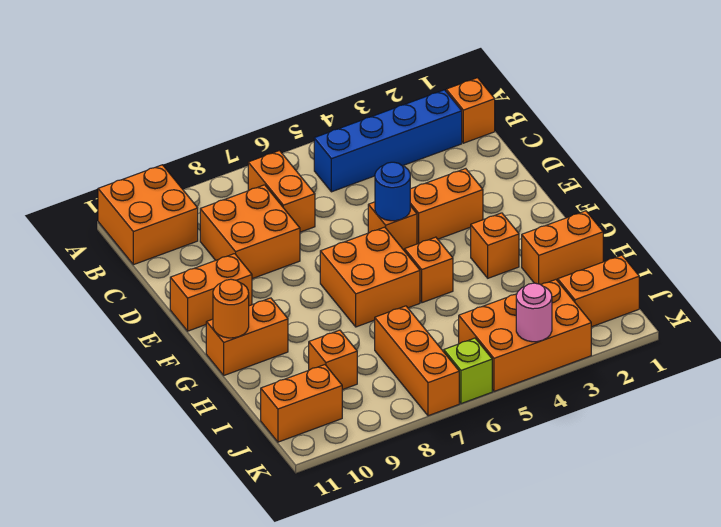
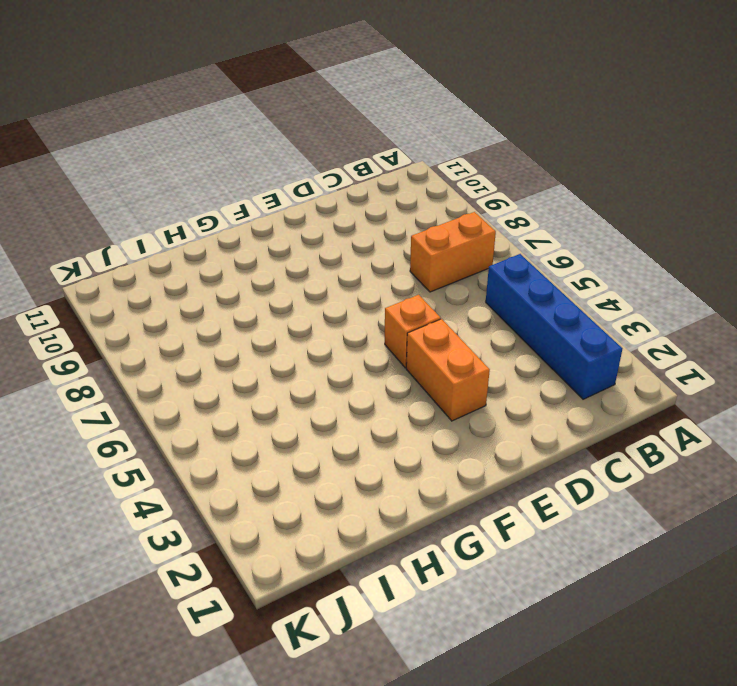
none -> orange 2x2 brick [98,165,198,265]
none -> orange 1x1 brick [446,78,495,143]
none -> orange 2x2 brick [200,185,300,279]

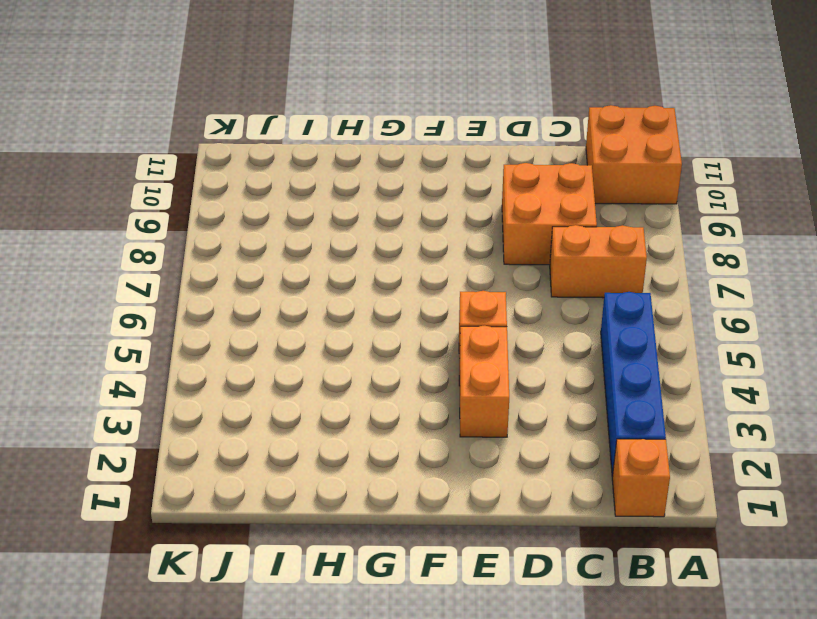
none -> orange 1x2 brick [170,254,252,331]
none -> orange 2x2 brick [320,227,420,327]
none -> orange 1x1 brick [471,213,519,278]

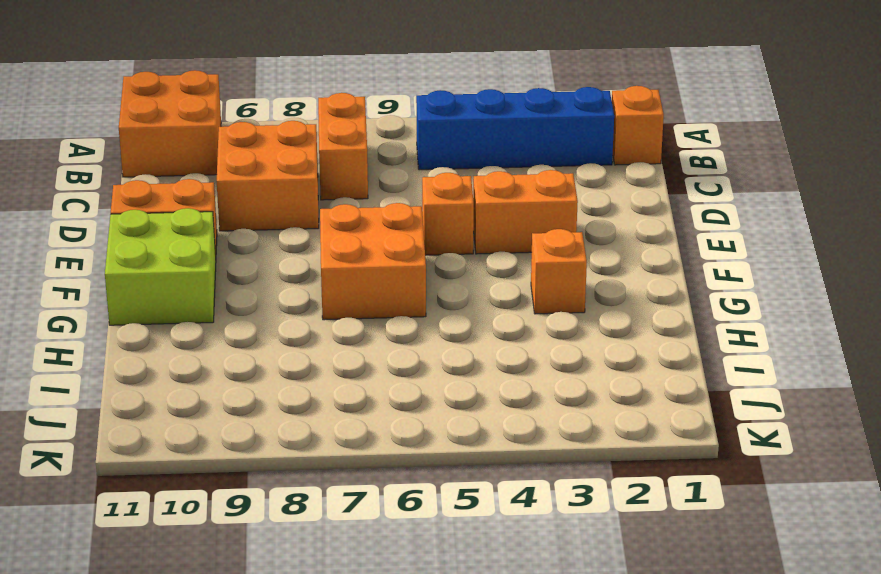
lime 2x2 brick [105,208,216,325] -> orange 1x2 brick [206,298,288,375]
none -> orange 1x1 brick [405,237,453,303]
none -> orange 1x2 brick [522,211,603,285]
none -> orange 1x3 brick [375,306,459,416]

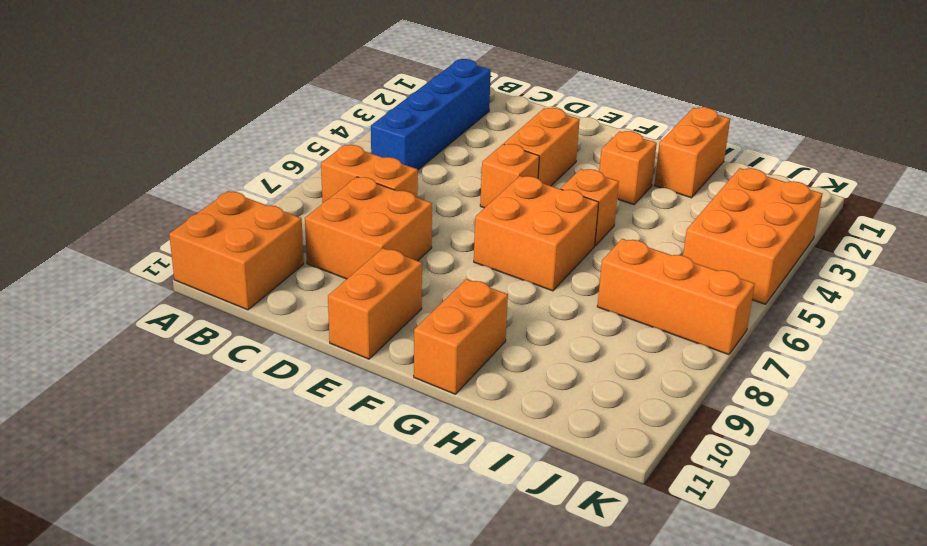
none -> orange 1x1 brick [446,78,495,143]
none -> orange 1x1 brick [309,330,357,390]
none -> orange 1x2 brick [558,255,639,327]

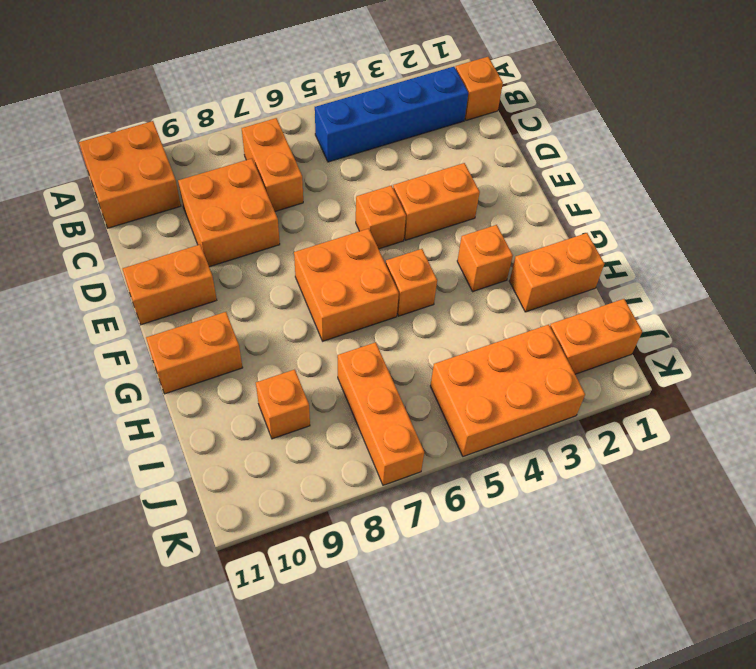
none -> orange 1x2 brick [261,365,342,442]
none -> lime 1x1 brick [444,338,492,404]
none -> blue 1x1 round brick [375,162,410,221]

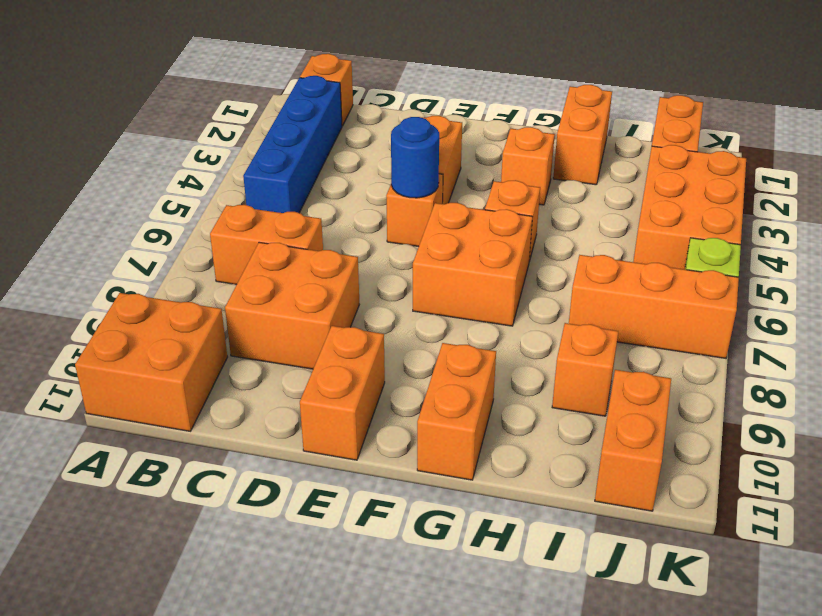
none -> orange 1x1 round brick [213,279,249,338]
none -> pink 1x1 round brick [516,283,552,342]

